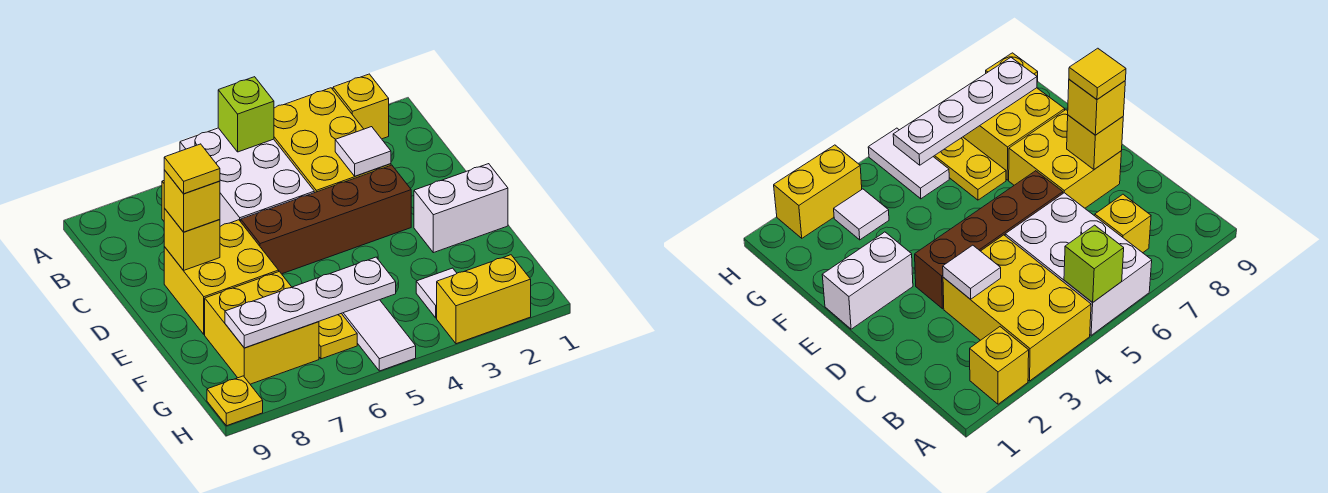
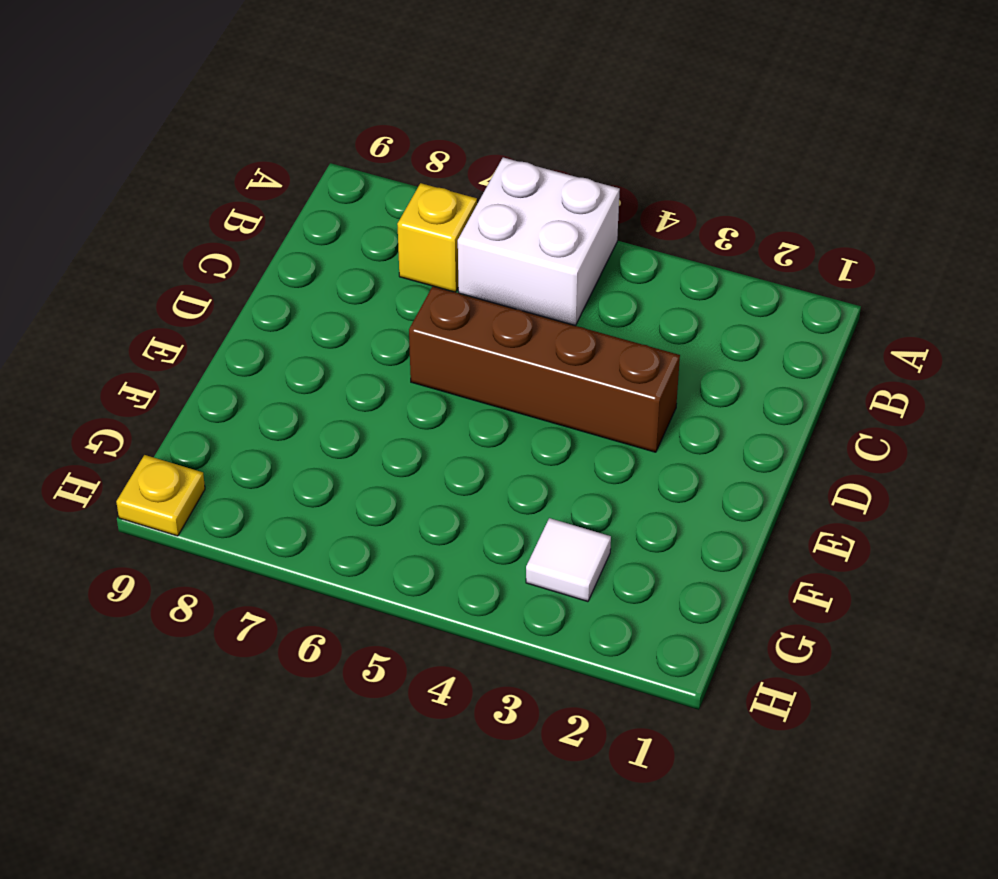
white 2x2 brick [458,158,620,326] -> white 2x3 brick [180,128,314,226]
none -> yellow 1x1 brick [333,74,389,139]
none -> yellow 2x3 brick [274,88,391,193]
none -> yellow 2x2 brick [164,220,279,335]

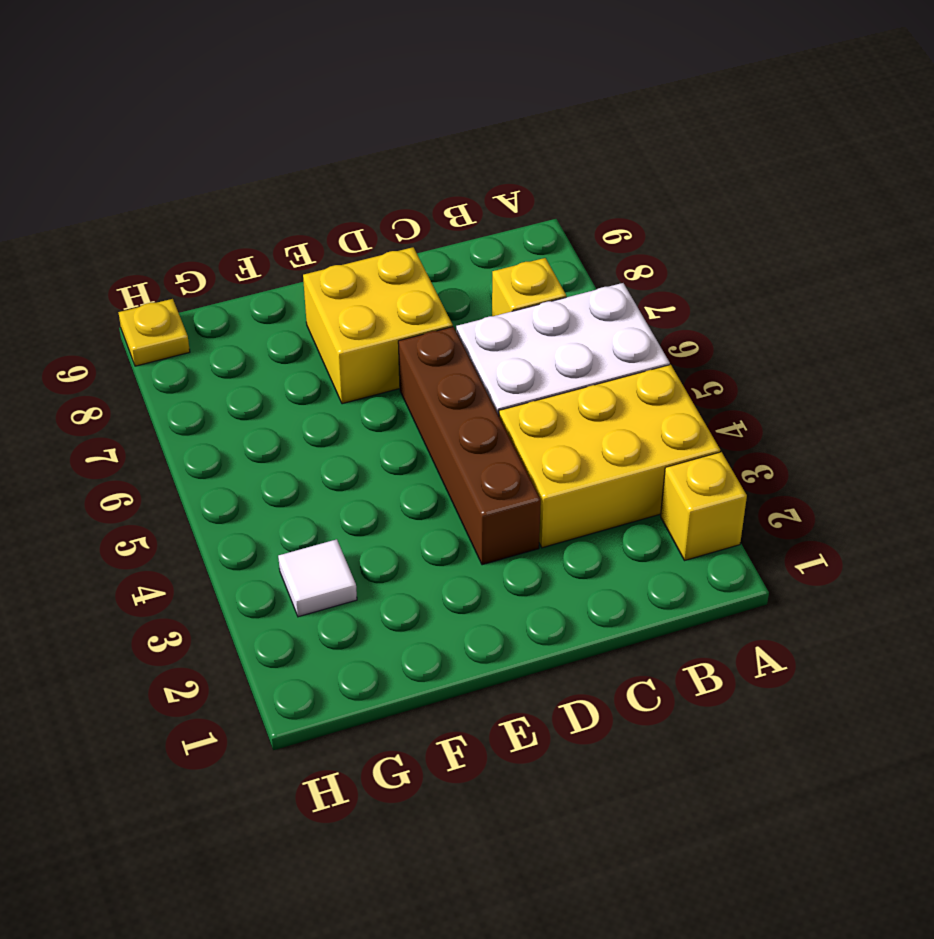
none -> white 1x2 brick [414,164,508,253]
none -> yellow 1x2 plate [319,314,357,359]
none -> yellow 2x2 brick [205,271,319,384]

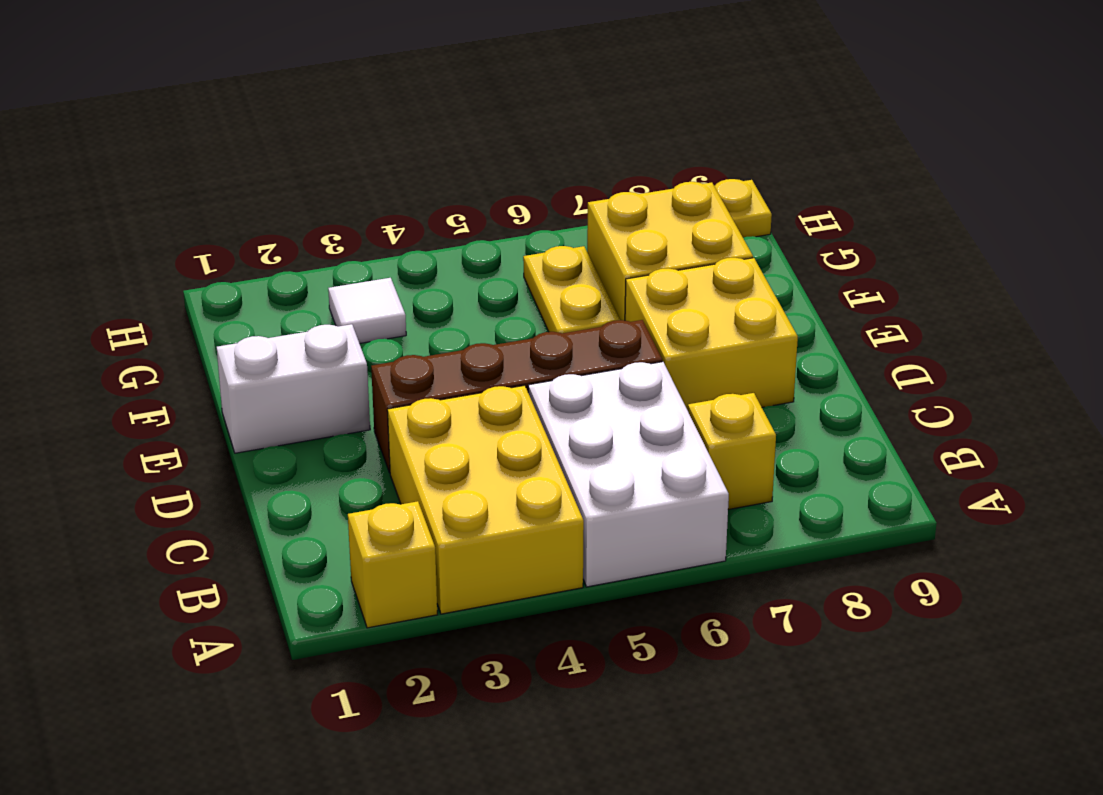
none -> white 1x2 tile [341,300,416,371]
none -> yellow 1x2 brick [437,255,531,344]
none -> lime 1x1 brick [218,77,274,152]

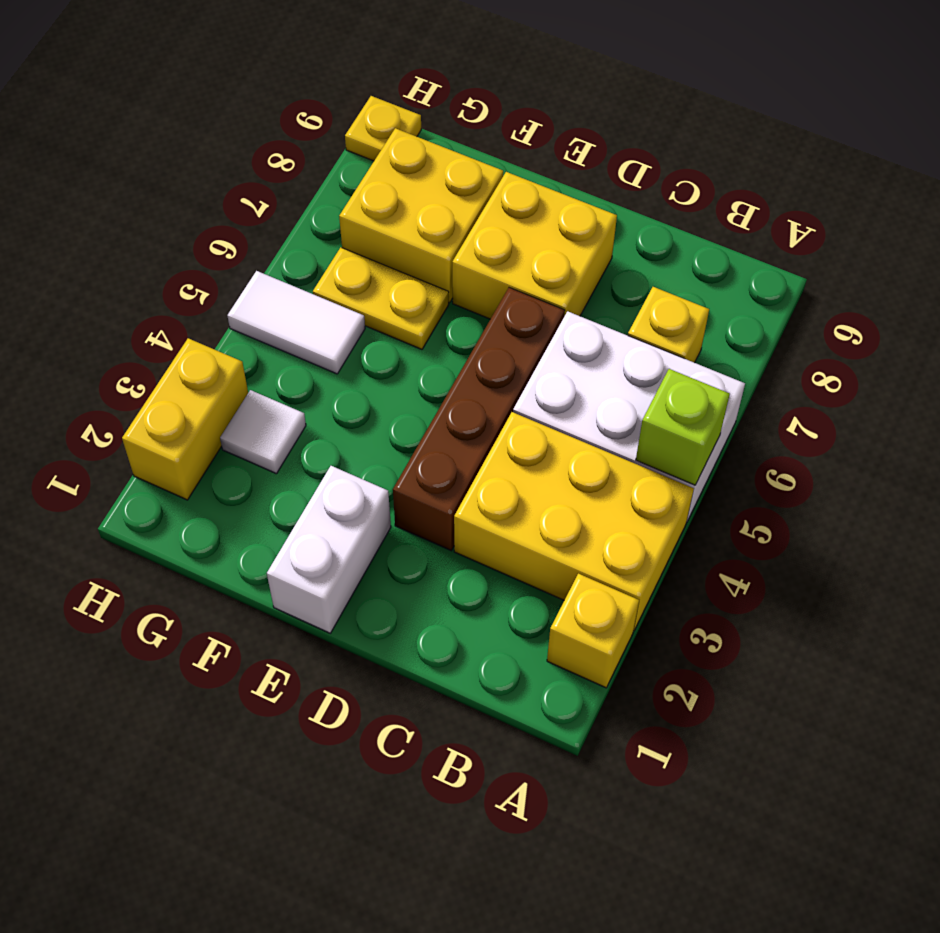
none -> white 1x1 tile [335,127,391,176]
none -> yellow 1x1 brick [164,208,220,270]
none -> white 1x4 plate [225,257,396,348]

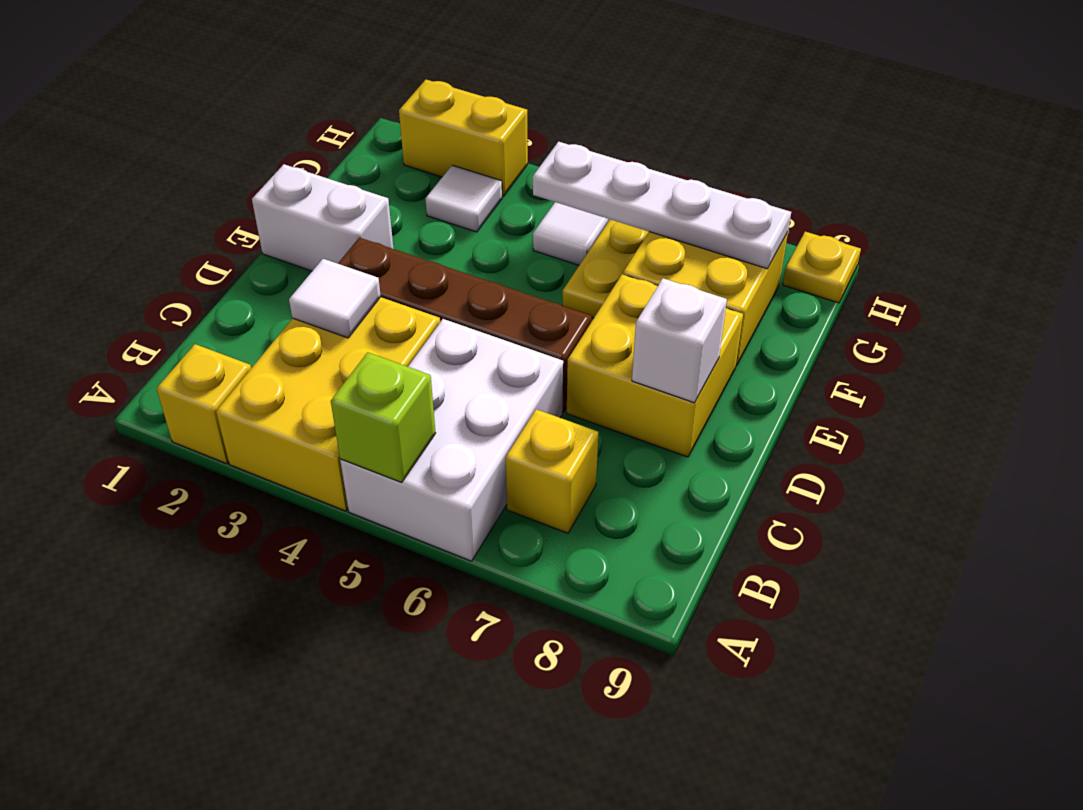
white 1x1 brick [632,278,727,403] -> yellow 1x1 brick [164,208,220,270]
none -> yellow 1x1 brick [164,170,220,232]
none -> yellow 1x1 tile [164,144,220,194]

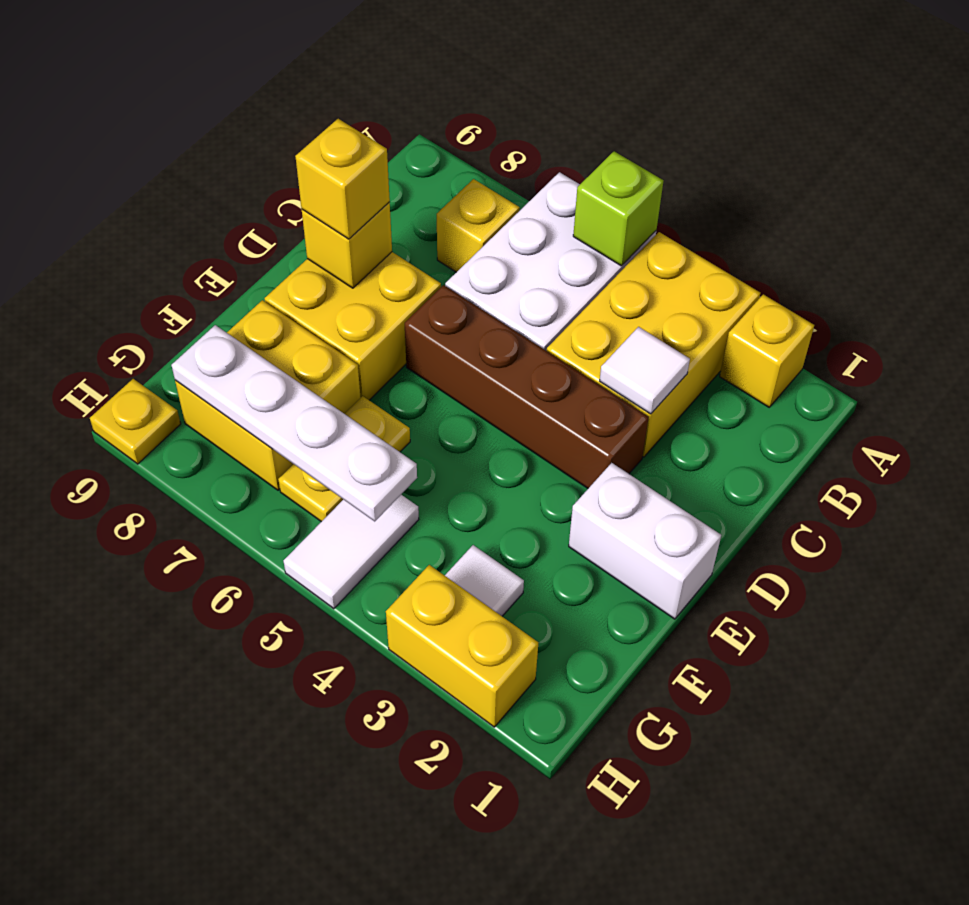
none -> yellow 1x1 tile [164,144,220,194]

